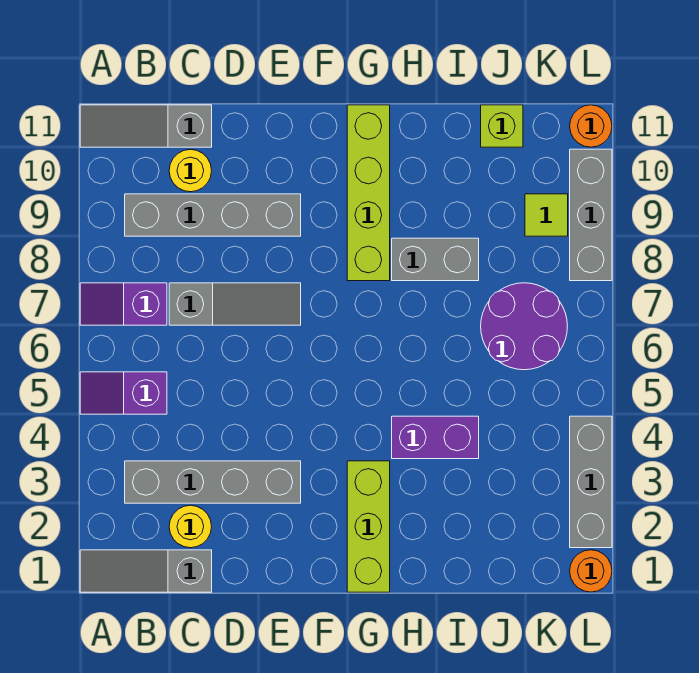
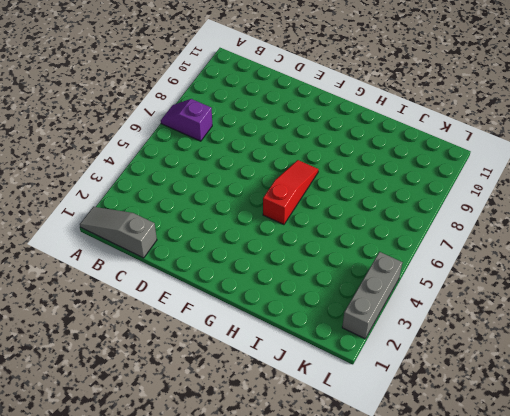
red 1x3 slope [263,160,319,225] -> none
none -> purple 1x2 slope [80,372,167,414]
none -> grey 1x3 slope [80,105,212,147]
none -> grey 1x4 brick [125,461,301,503]

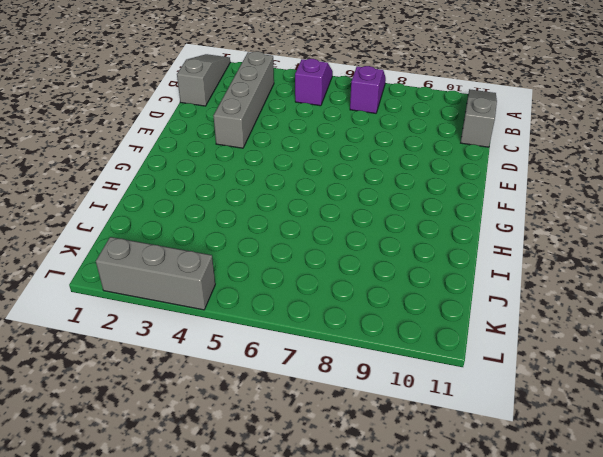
none -> grey 1x4 brick [125,194,301,236]
none -> yellow 1x1 round brick [169,505,212,548]
none -> grey 1x3 slope [169,283,301,325]

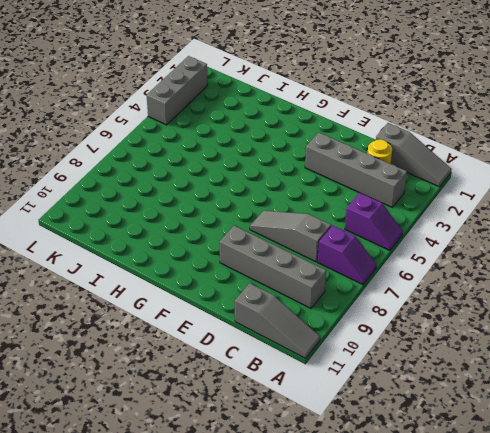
none -> yellow 1x1 round brick [169,149,212,192]
none -> lime 1x3 brick [347,461,390,592]
none -> lime 1x4 brick [347,105,390,281]

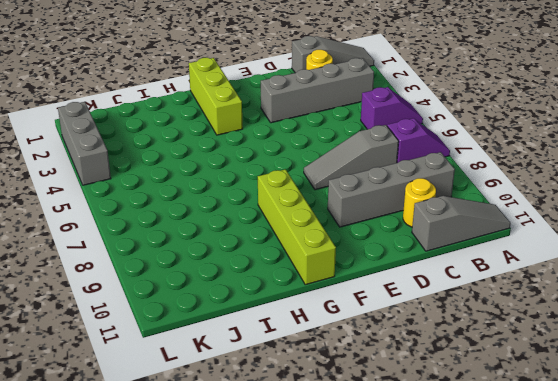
none -> purple 1x2 brick [392,416,479,459]
none -> grey 1x2 brick [392,238,479,281]
none -> purple 2x2 round brick [481,283,568,370]

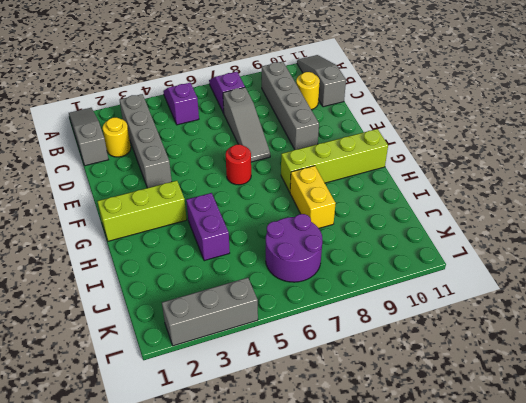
red 1x1 round brick [226,144,251,185] -> none
yellow 1x2 brick [290,166,336,228] -> grey 1x2 brick [392,238,479,281]
none -> lime 1x1 brick [481,105,523,147]
none -> lime 1x1 tile [525,194,568,236]
none -> orange 1x1 round brick [570,550,612,592]

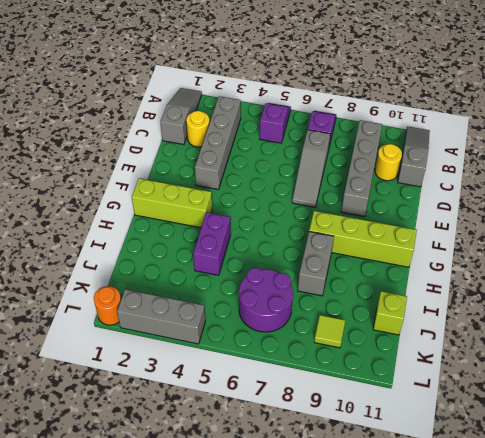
none -> grey 1x3 brick [570,149,612,281]
none -> orange 1x1 round brick [570,105,612,147]

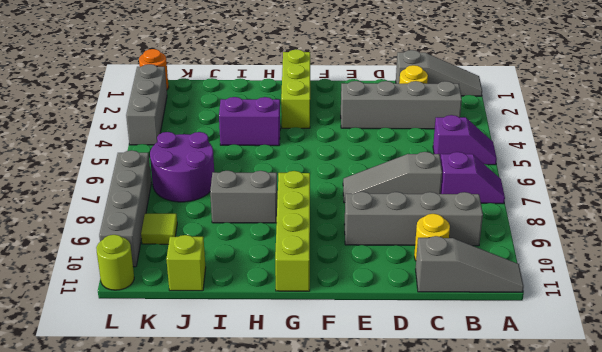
grey 1x4 brick [99,150,151,267] -> grey 1x3 brick [570,149,612,281]
lime 1x1 round brick [96,235,134,290] -> orange 1x1 round brick [570,105,612,147]

